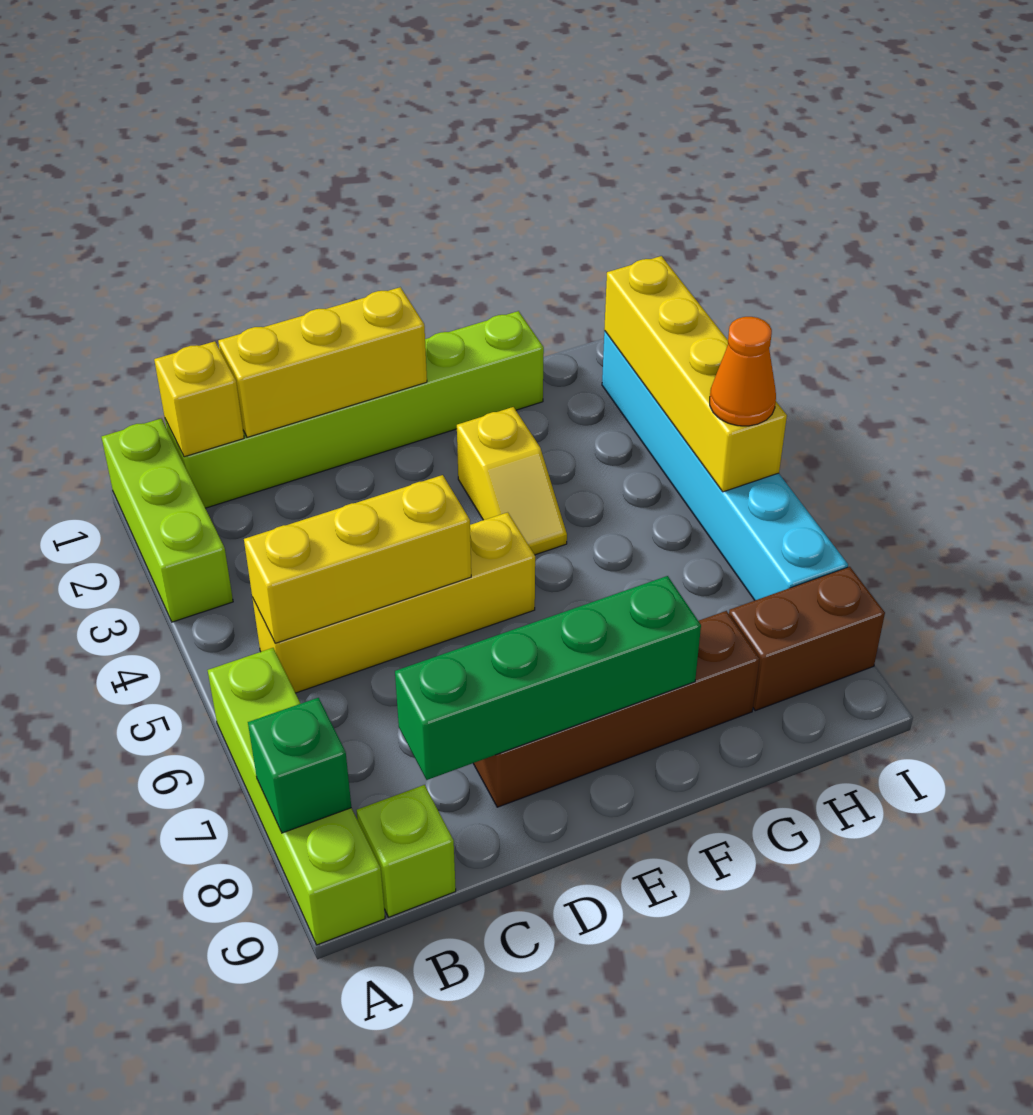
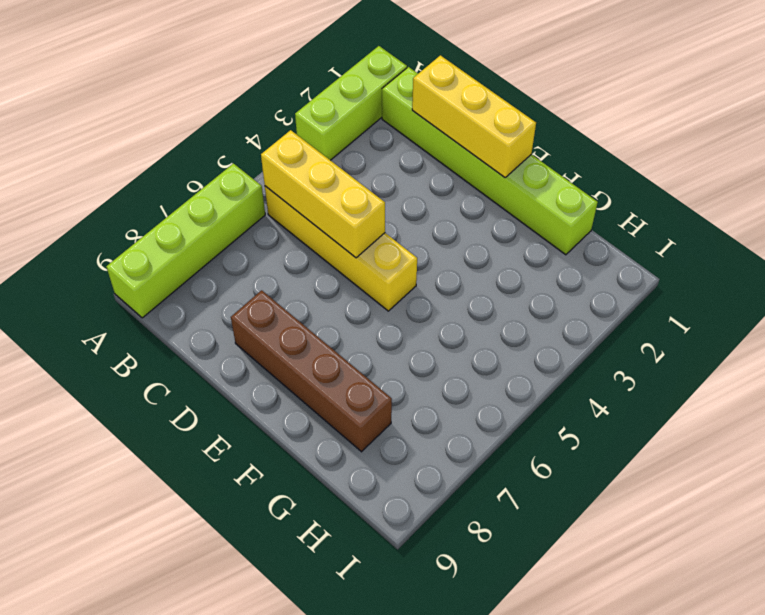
none -> lime 1x1 brick [357,785,456,917]
none -> yellow 1x2 slope [457,407,567,555]
none -> brown 1x2 brick [729,567,885,711]

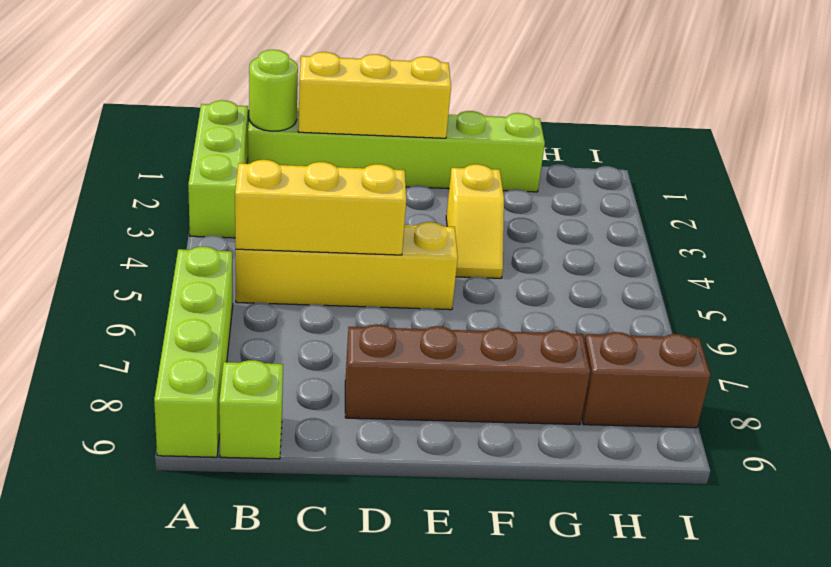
lime 1x1 round brick [249,50,298,131] -> yellow 1x1 brick [154,341,244,457]
none -> cyan 1x6 brick [602,331,848,600]
none -> green 1x1 brick [248,698,351,833]
none -> green 1x4 brick [395,576,701,780]

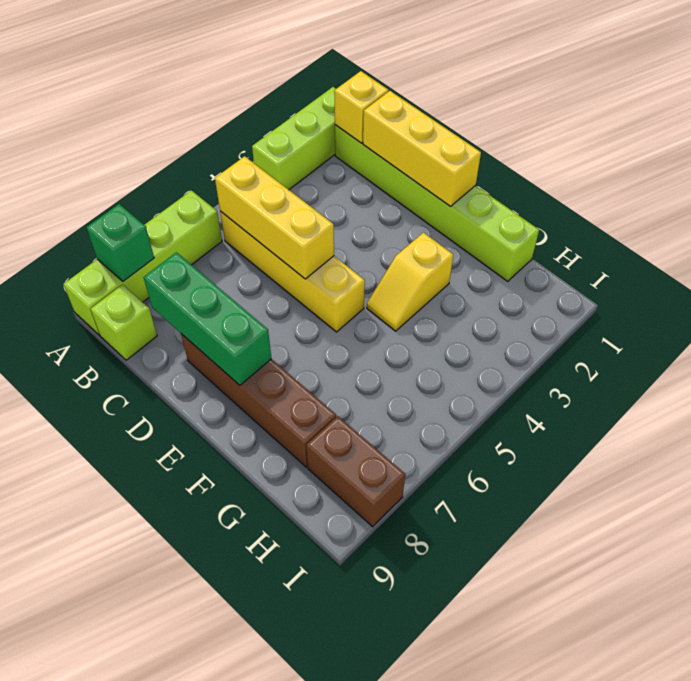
green 1x3 brick [144,252,271,385] -> green 1x4 brick [395,576,701,780]
none -> cyan 1x6 brick [602,331,848,600]
none -> yellow 1x4 brick [604,256,787,492]
none -> orange 1x1 cone [710,317,776,426]

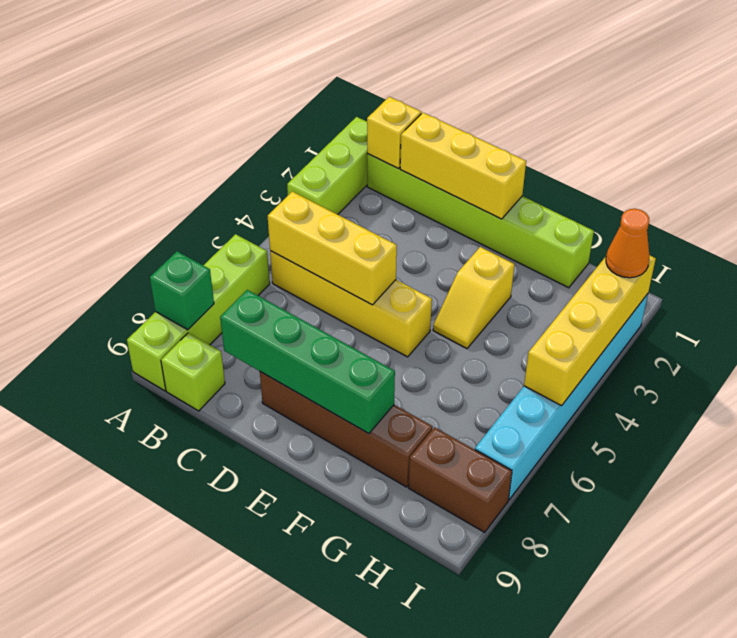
orange 1x1 cone [606,209,650,278] -> orange 1x1 cone moved to [710,317,776,426]

